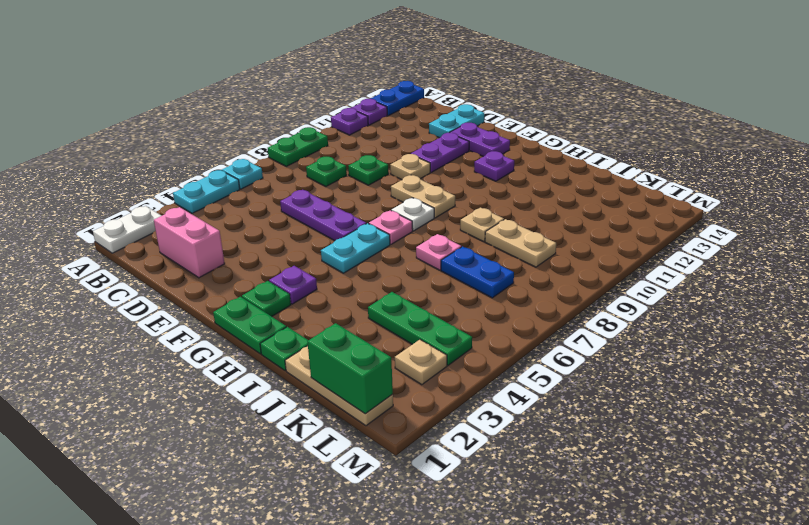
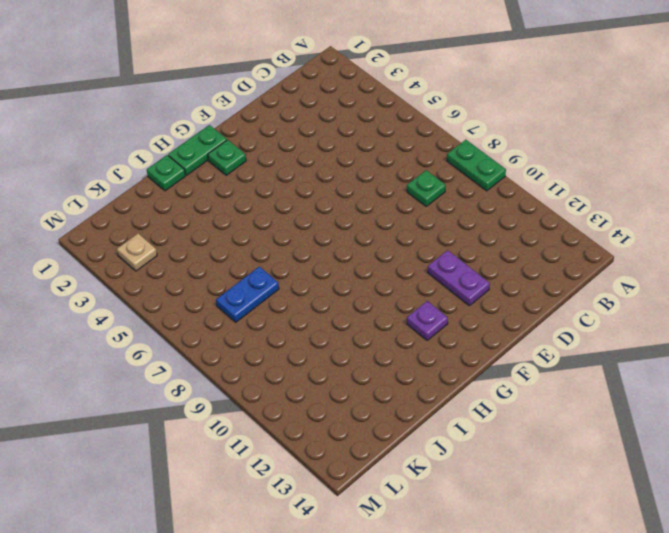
none -> white 1x2 plate [93,206,161,253]
none -> cyan 1x2 plate [173,170,240,213]
none -> cyan 1x1 plate [222,159,263,189]
none -> purple 1x1 plate [331,108,368,135]

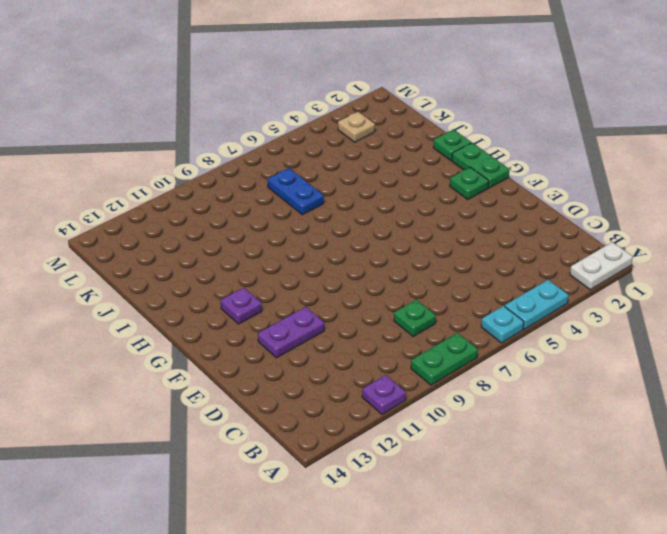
none -> purple 1x1 plate [352,99,387,125]
none -> blue 1x2 plate [371,81,424,116]
none -> pink 1x2 brick [154,207,225,278]
none -> purple 1x3 plate [280,190,366,241]

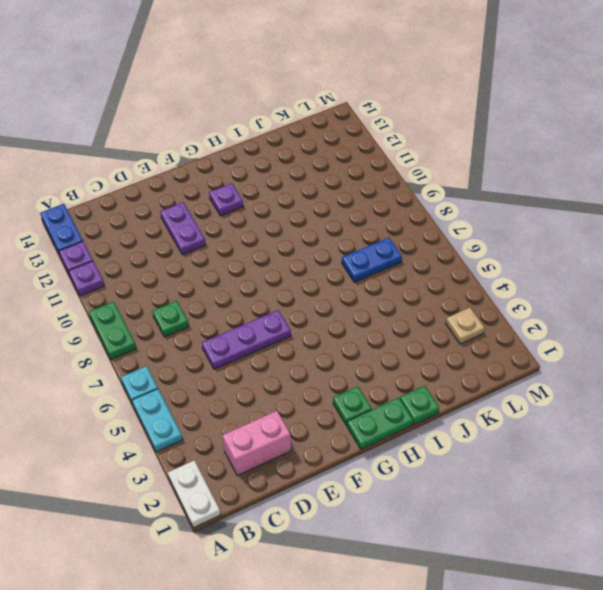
none -> green 1x1 plate [348,155,389,185]
none -> cyan 1x2 plate [429,104,484,138]
none -> tan 1x1 plate [390,154,430,180]
none -> purple 1x2 plate [450,123,510,157]

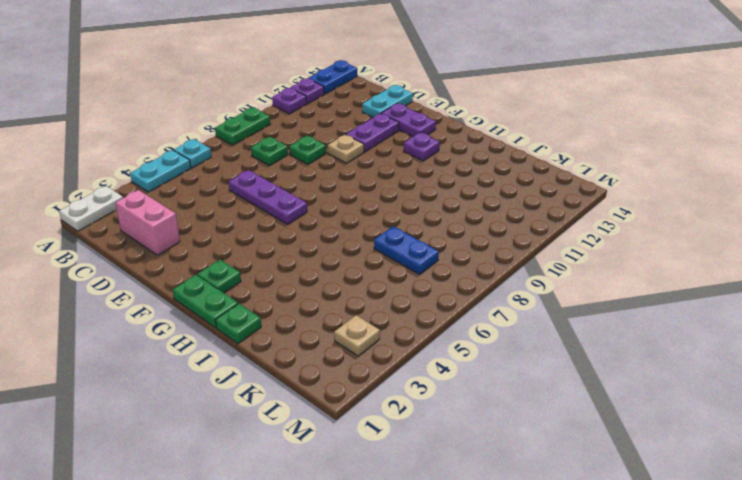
none -> tan 1x2 plate [391,175,455,218]
none -> purple 1x1 plate [269,266,317,304]
none -> cyan 1x2 plate [321,223,390,273]
none -> pink 1x1 plate [369,210,413,244]

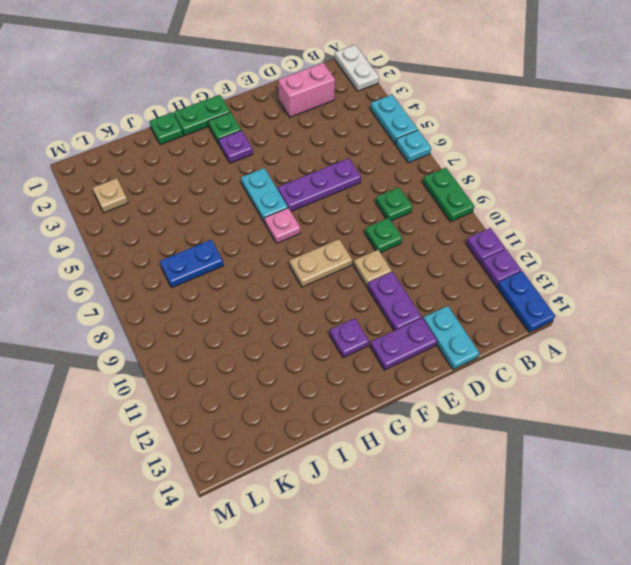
none -> white 1x1 plate [391,198,434,231]
none -> pink 1x1 plate [416,234,461,270]
none -> tan 1x1 plate [460,208,504,242]
none -> tan 1x3 plate [285,346,393,426]

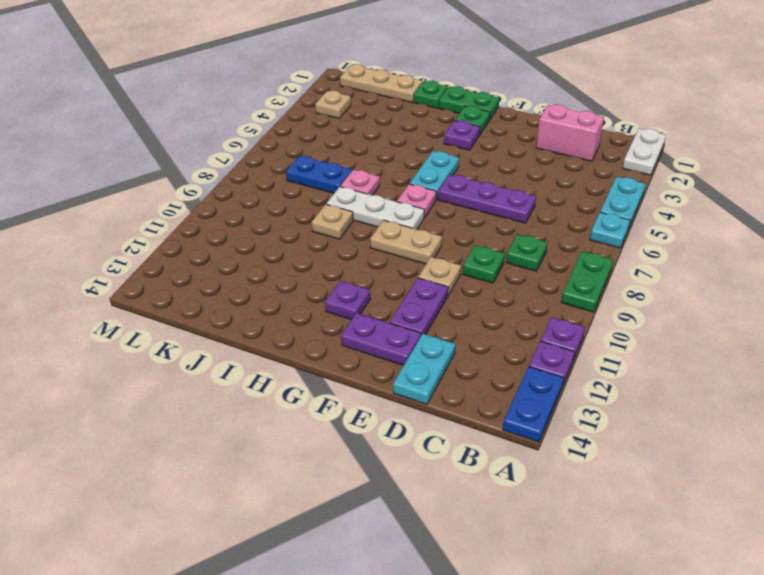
white 1x3 plate [326,187,424,229] -> white 1x1 plate [391,198,434,231]
none -> green 1x3 plate [368,292,472,365]
none -> tan 1x2 plate [485,219,556,267]
none -> green 1x2 brick [307,323,393,414]

